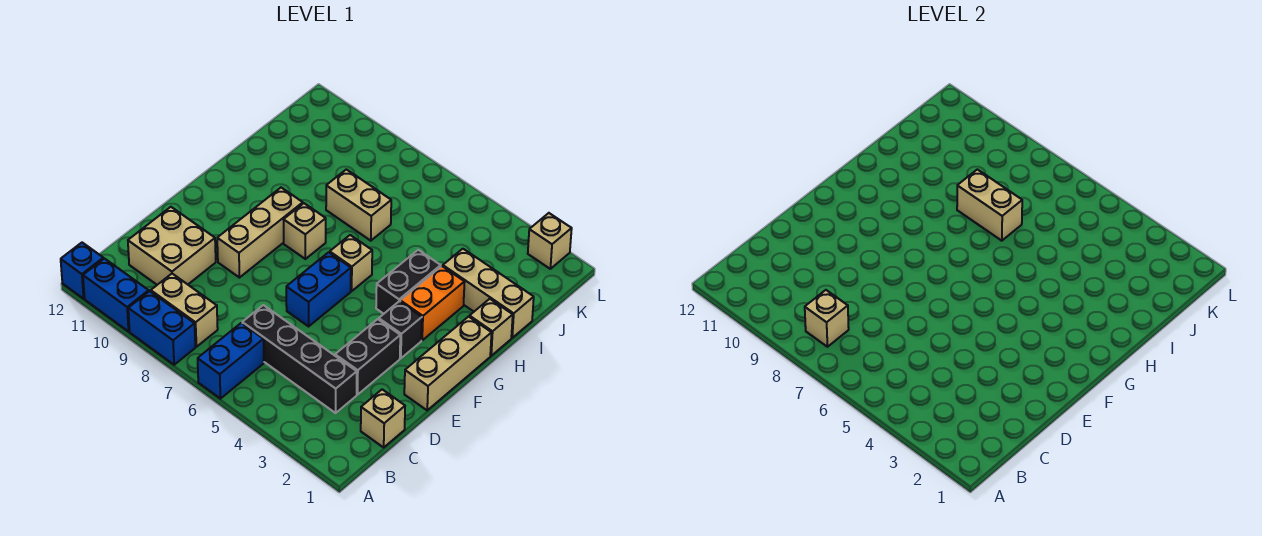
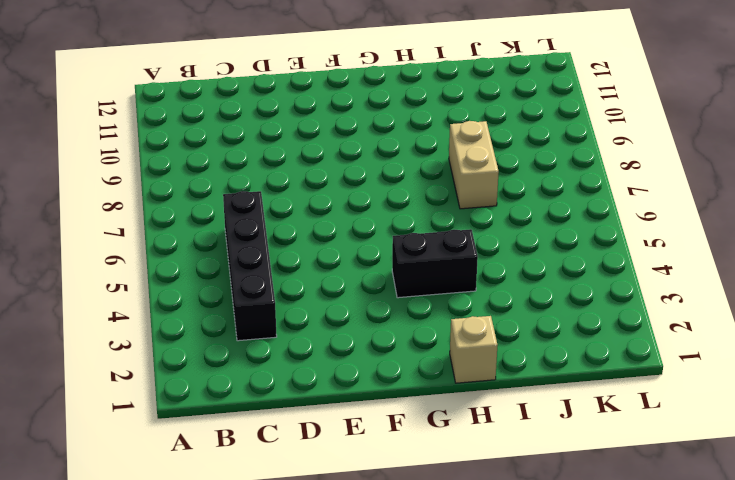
none -> blue 1x2 brick [198,323,264,399]
none -> blue 1x2 brick [128,291,195,365]
none -> blue 1x2 brick [83,259,149,331]

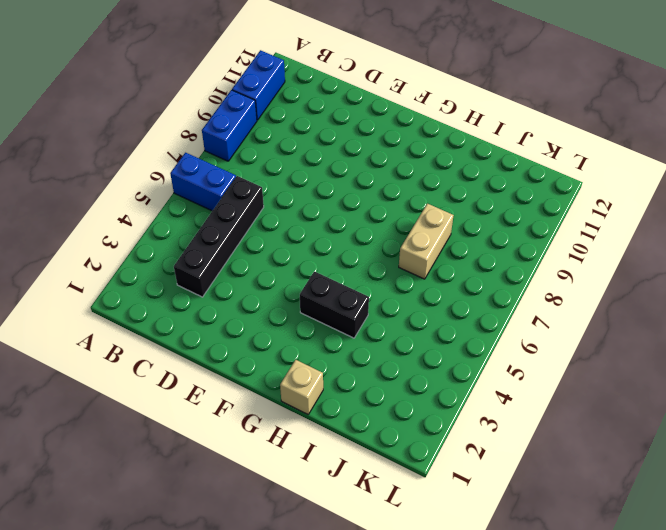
none -> blue 1x1 brick [61,243,103,299]
none -> tan 1x2 brick [151,274,218,347]
none -> tan 1x1 brick [361,389,405,447]

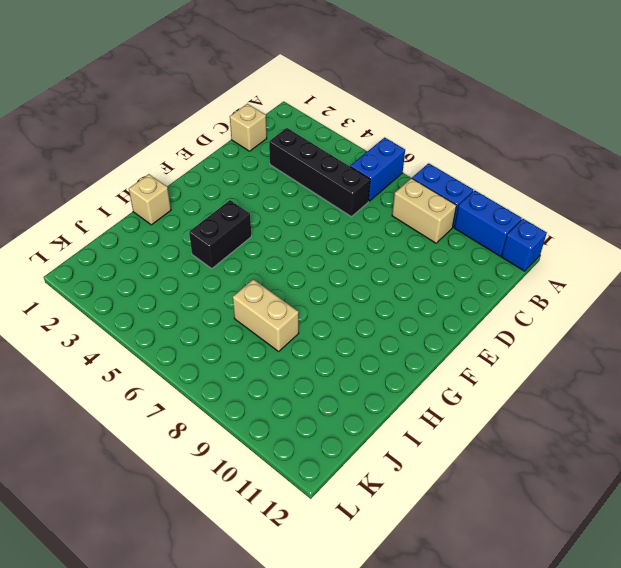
none -> tan 2x2 brick [128,207,216,285]
none -> black 1x2 brick [335,319,400,395]
none -> tan 1x3 brick [404,317,492,410]

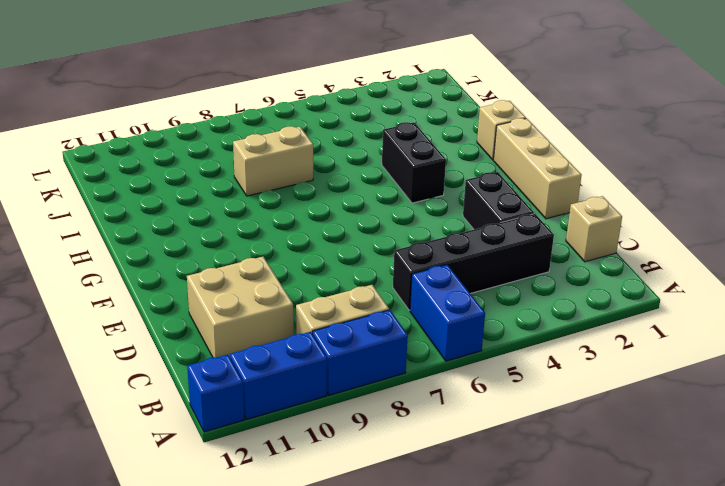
none -> blue 1x2 brick [286,252,351,326]
none -> tan 1x3 brick [217,188,303,278]
none -> black 1x1 brick [379,301,422,358]

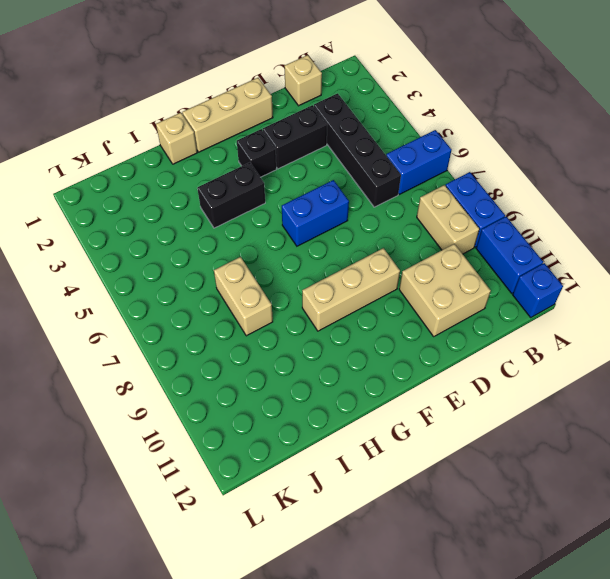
none -> orange 1x2 brick [400,266,465,340]
none -> tan 1x1 brick [330,235,372,291]
none -> tan 1x1 brick [284,203,326,259]

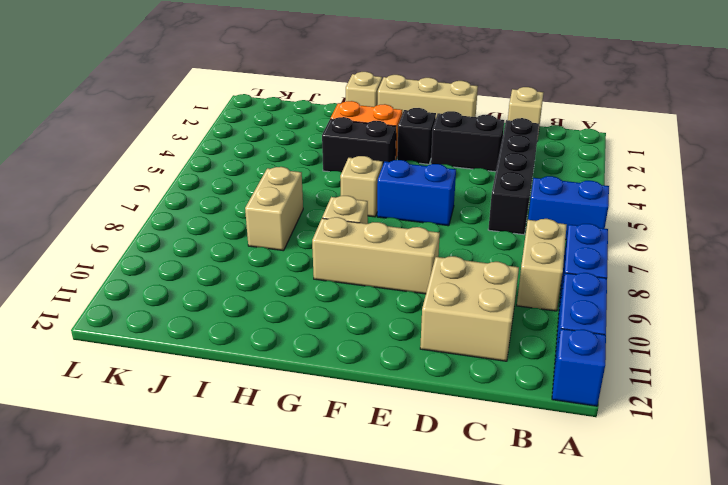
none -> tan 1x3 brick [443,249,534,338]
none -> tan 1x1 brick [528,213,572,269]
none -> tan 1x1 brick [805,290,849,347]

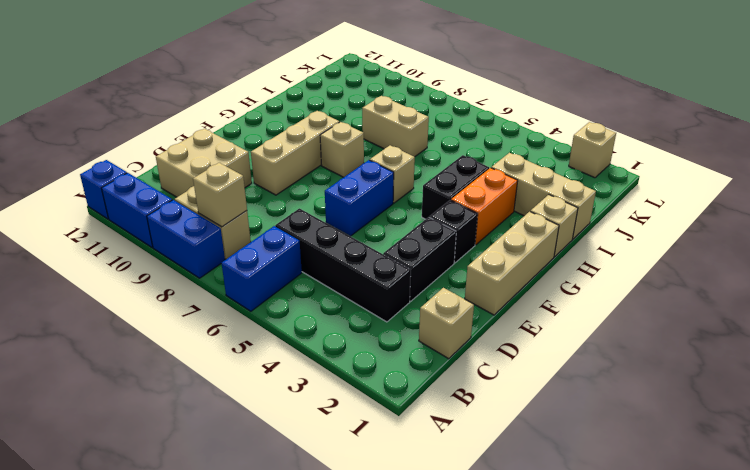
none -> tan 1x2 brick [957,169,1022,241]

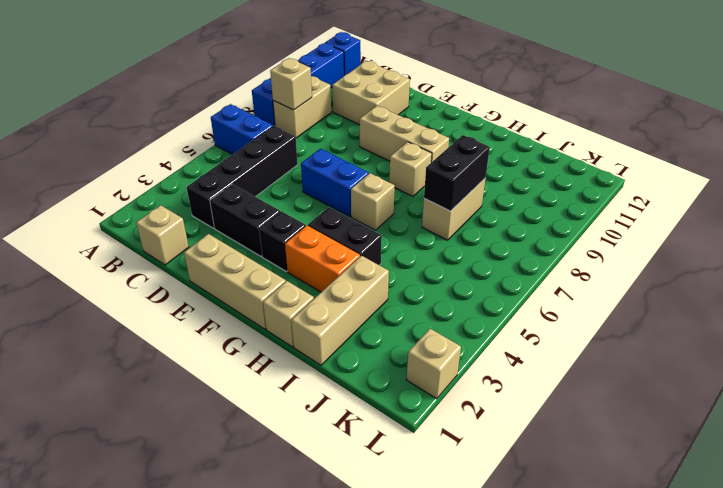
black 1x2 brick [424,135,490,211] -> tan 1x2 brick [957,169,1022,241]

